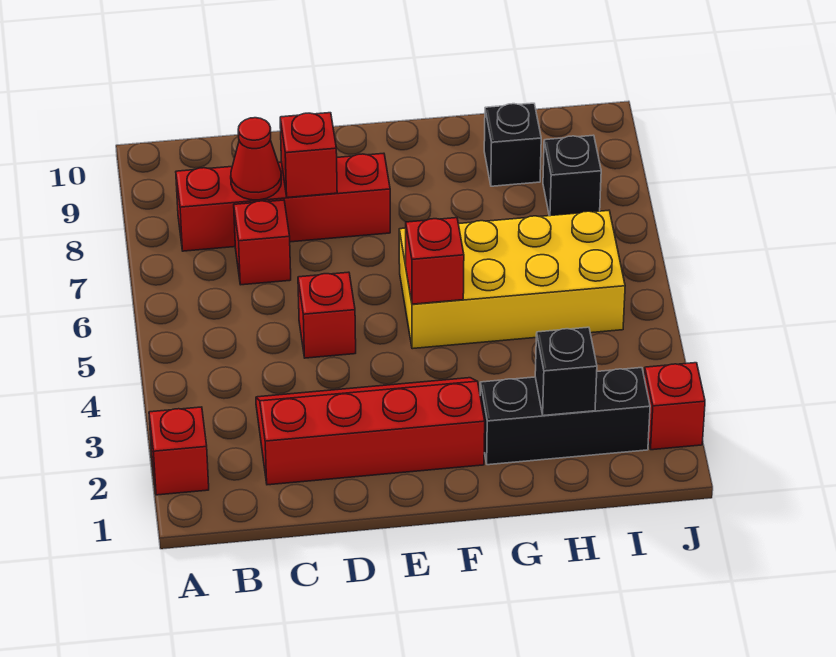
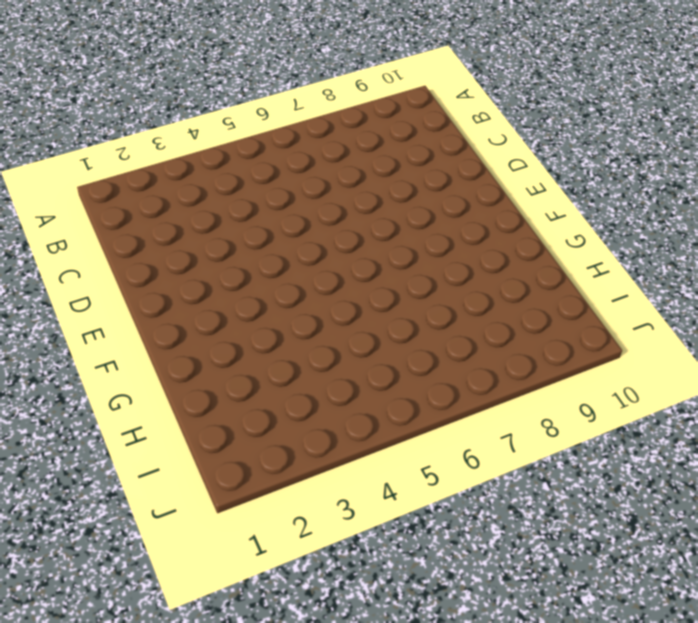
none -> red 1x1 brick [149,407,209,495]
none -> red 1x4 brick [176,153,390,251]
none -> red 2x4 slope [256,378,485,485]

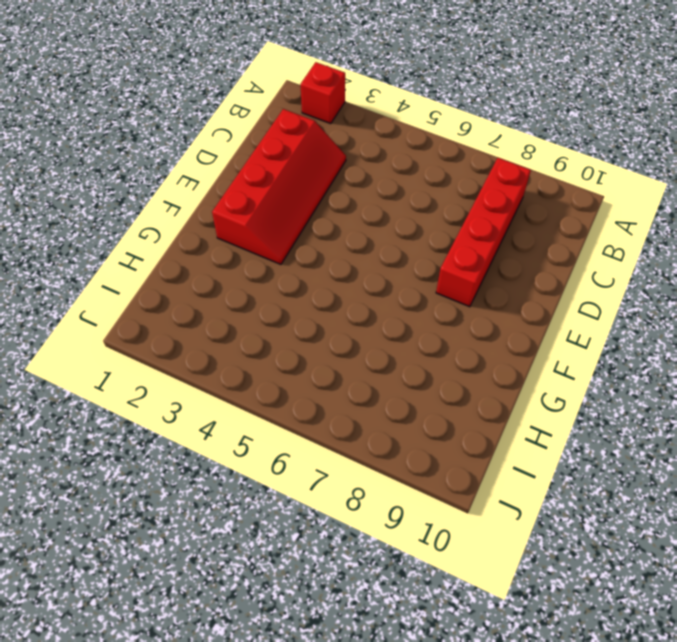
none -> red 1x1 brick [234,200,291,285]
none -> red 1x1 brick [298,272,356,358]
none -> yellow 2x4 brick [399,210,625,349]

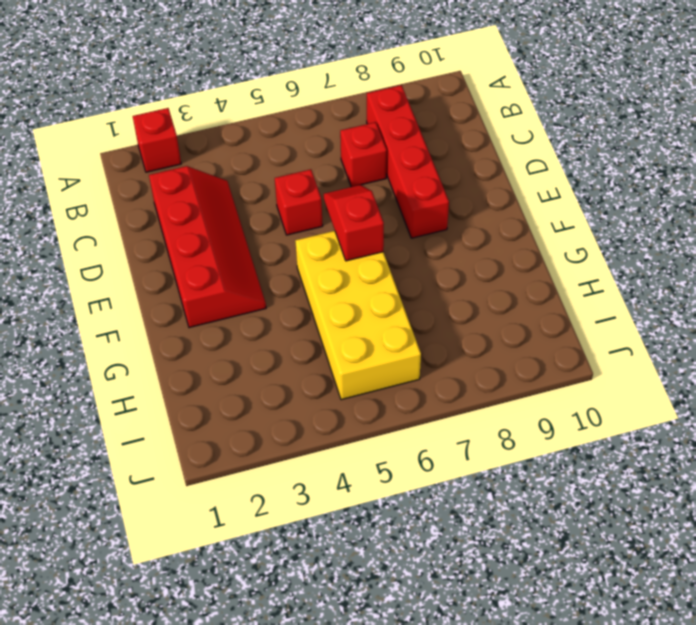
red 1x2 slope [324,185,384,261] -> none
none -> black 1x3 brick [480,368,650,465]
none -> black 1x1 brick [484,103,541,186]
none -> black 1x1 brick [543,135,601,216]

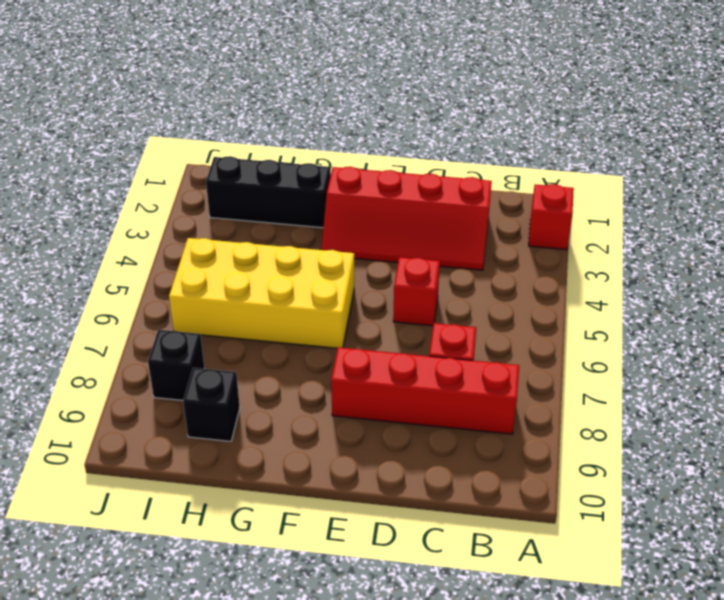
none -> red 1x1 brick [644,363,705,450]
none -> red 1x1 cone [231,118,282,200]
none -> red 1x1 brick [280,113,337,198]

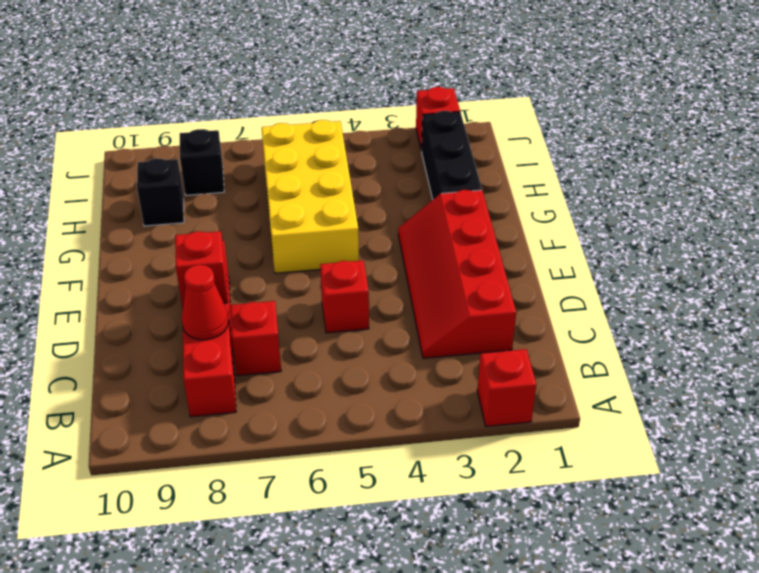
none -> red 1x1 brick [406,218,464,304]
none -> black 1x1 brick [535,327,597,416]

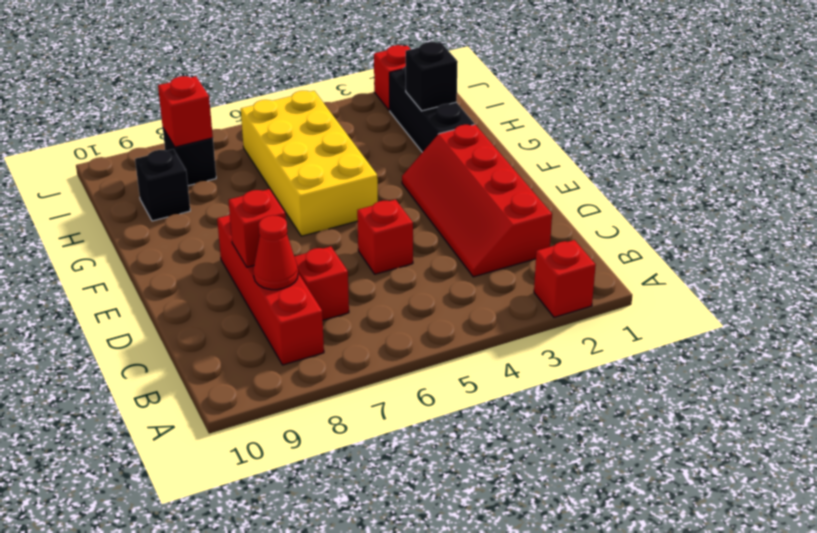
red 1x1 brick [158,76,213,147] -> red 1x1 brick moved to [406,218,464,304]

